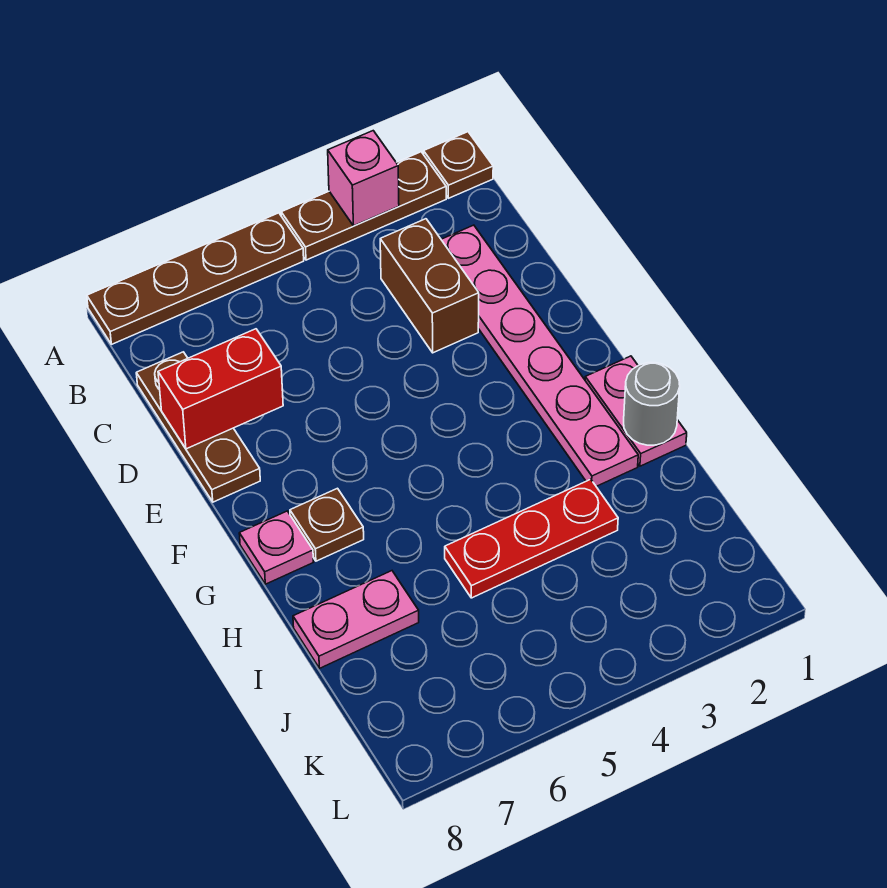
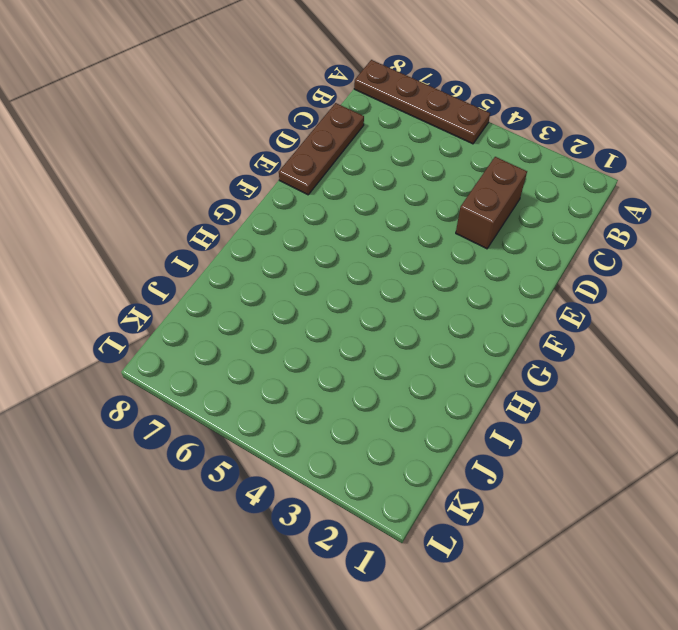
none -> brown 1x1 plate [424,132,493,198]
none -> brown 1x3 plate [281,152,446,260]
none -> pink 1x6 plate [441,225,638,486]

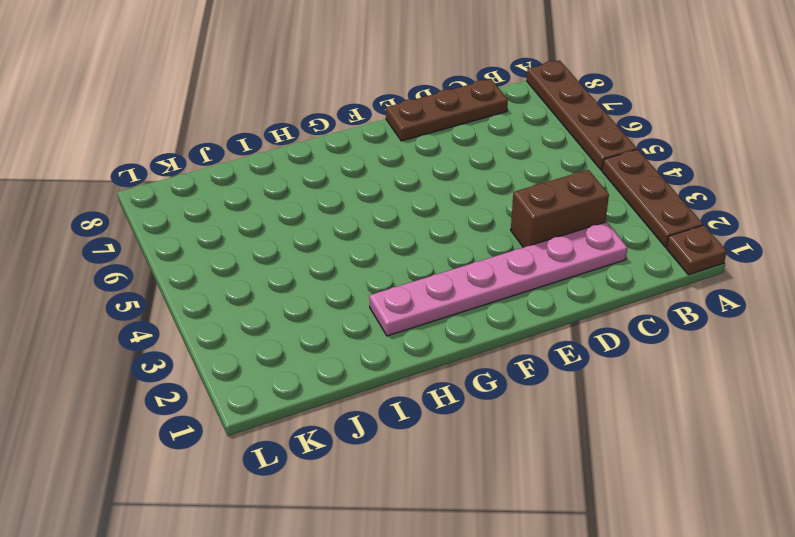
none -> pink 1x2 plate [585,356,687,466]
none -> brown 1x1 plate [290,488,364,561]
none -> pink 1x1 plate [239,511,313,584]

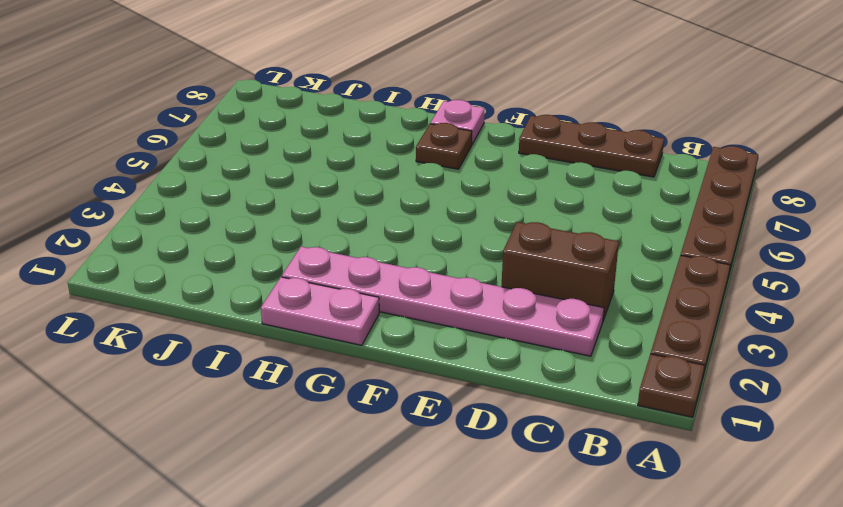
none -> red 1x3 plate [445,479,618,598]
none -> pink 1x2 plate [293,571,419,668]
none -> pink 1x1 brick [328,131,399,226]

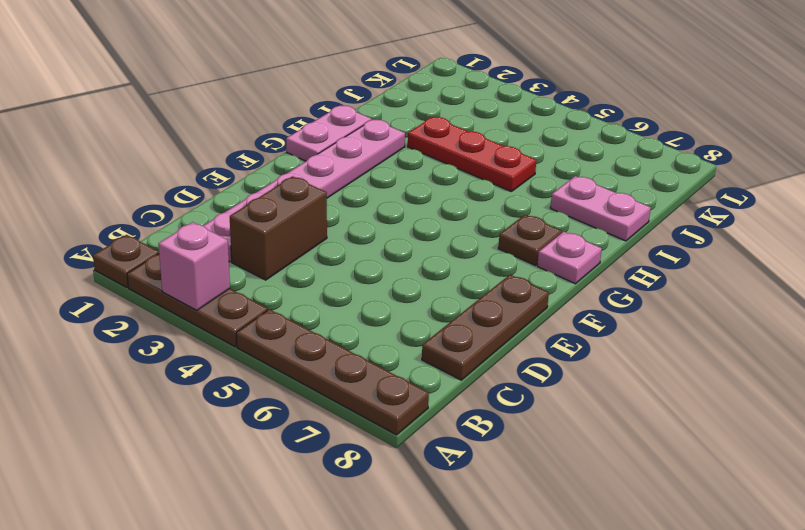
none -> red 1x2 brick [158,329,283,449]
none -> grey 1x1 round brick [624,363,680,445]

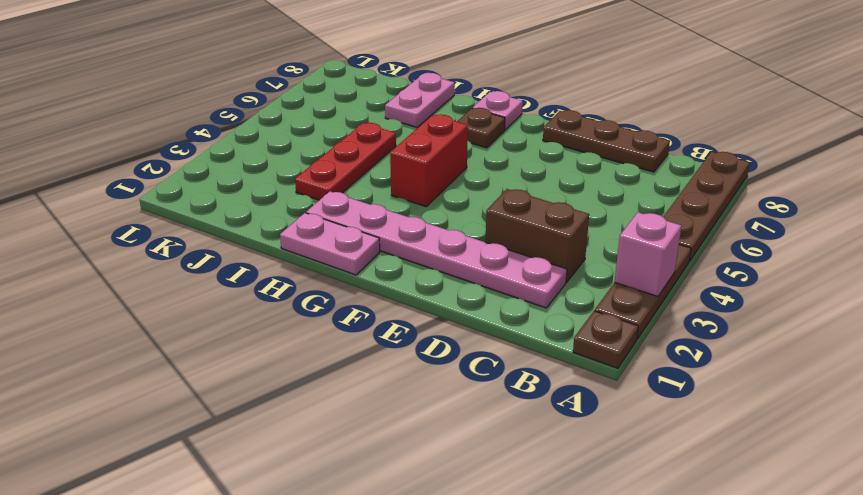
red 1x2 brick [390,114,468,207] -> red 1x2 brick moved to [158,329,283,449]
none -> grey 1x1 round brick [624,363,680,445]

